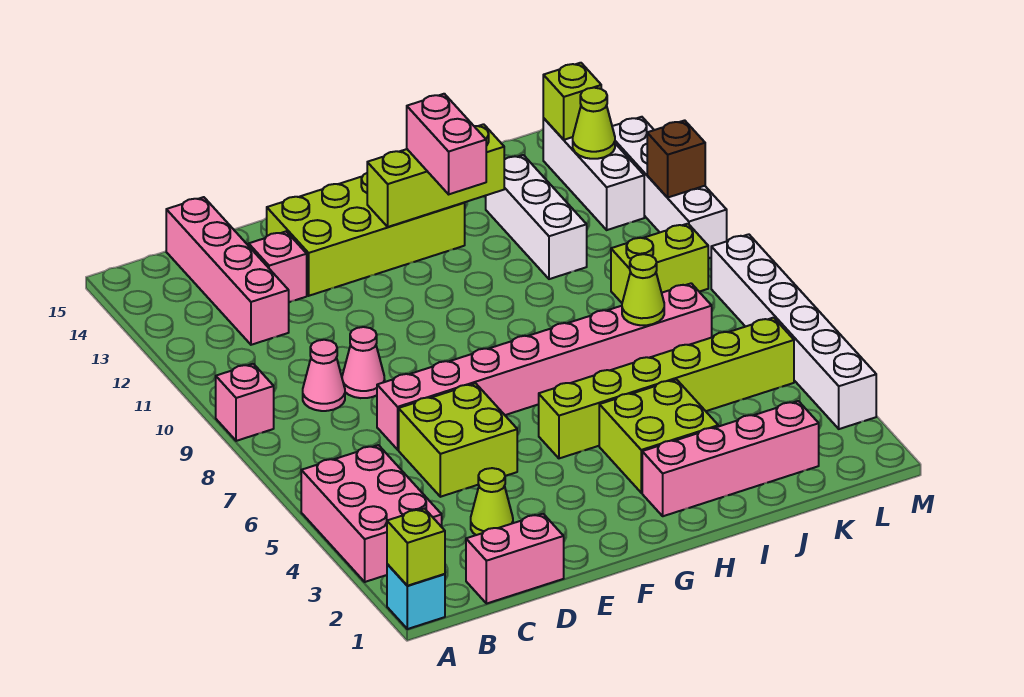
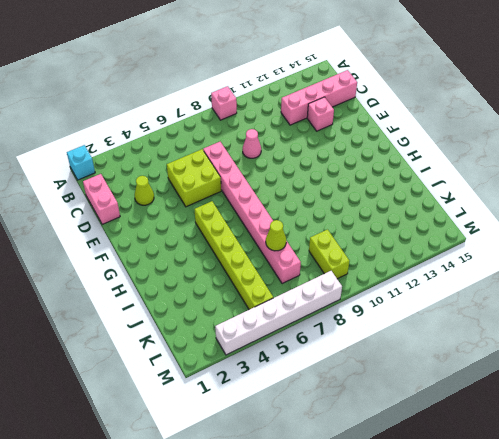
none -> pink 2x3 brick [301,445,442,582]
none -> pink 1x1 cone [303,340,345,411]
none -> lime 2x4 brick [267,173,465,296]

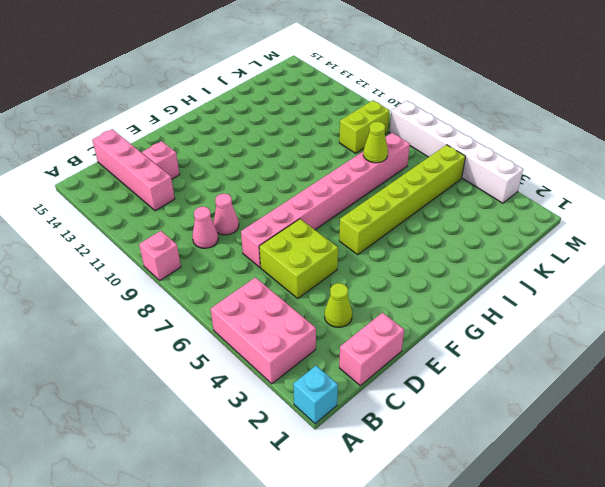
none -> lime 2x4 brick [267,173,465,296]
none -> pink 1x4 brick [642,401,819,516]
none -> lime 2x2 brick [599,379,718,493]

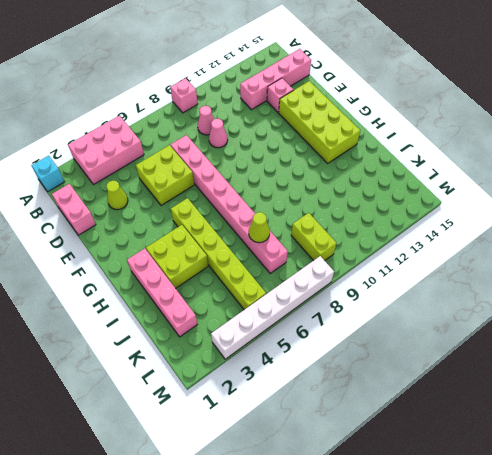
none -> white 1x3 brick [486,155,587,279]
none -> white 1x3 brick [543,118,644,230]
none -> white 1x4 brick [612,117,727,258]

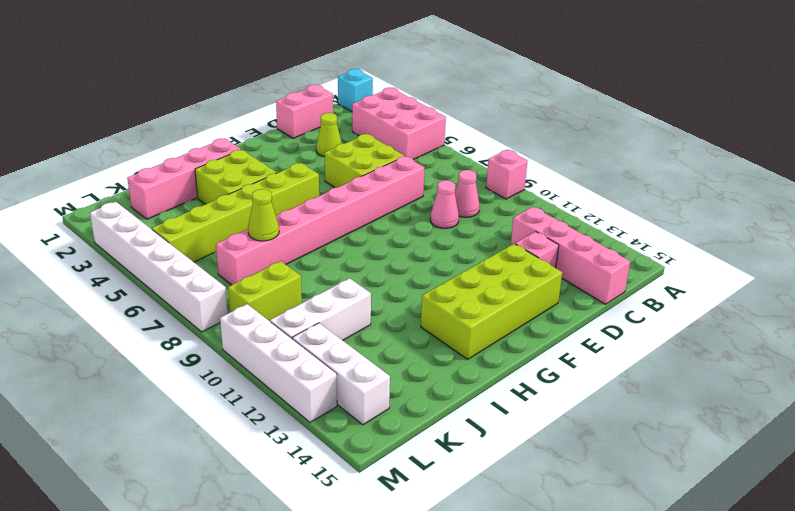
white 1x3 brick [270,278,371,340] -> white 1x3 brick turned to [486,155,587,279]
none -> lime 1x1 brick [387,509,445,586]
none -> lime 1x3 brick [367,124,504,227]
none -> lime 1x1 cone [573,88,615,159]

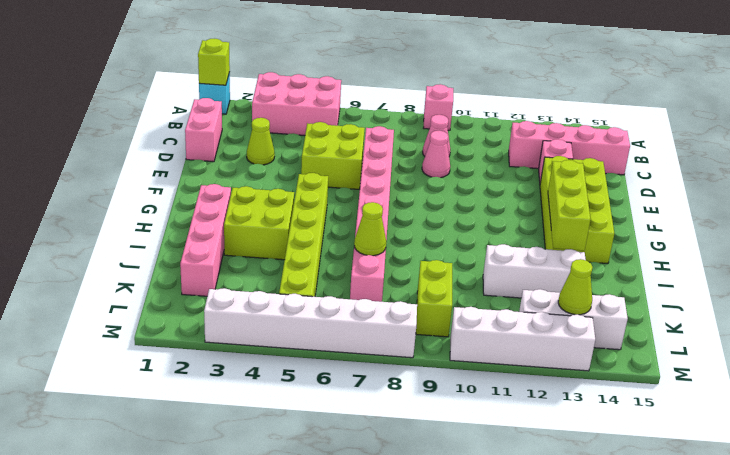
none -> lime 1x1 brick [543,63,601,140]
none -> brown 1x1 brick [647,120,705,198]
none -> pink 1x2 brick [407,94,486,194]

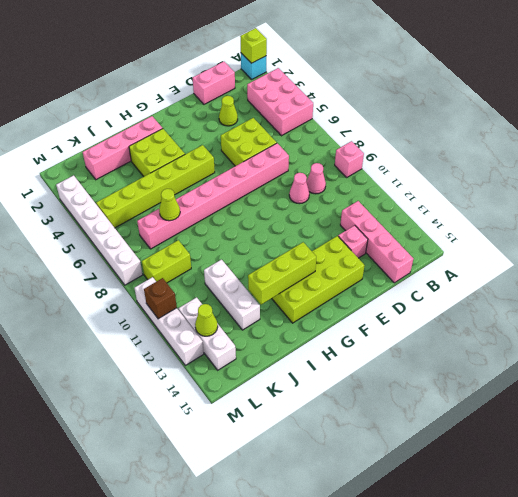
none -> lime 1x1 brick [543,63,601,140]
none -> pink 1x2 brick [407,94,486,194]

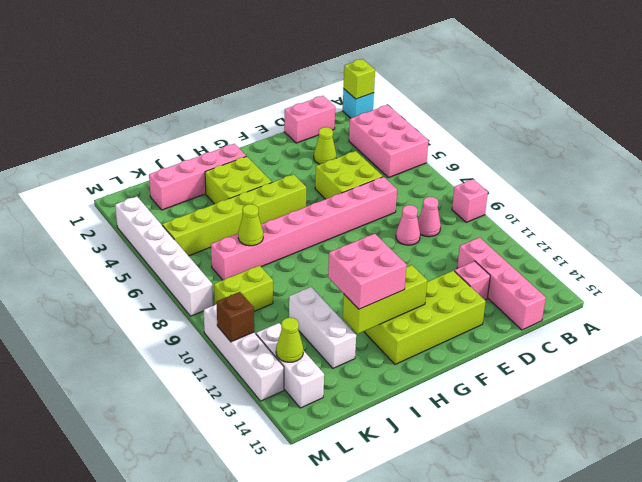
pink 2x2 brick [328,234,407,309] -> pink 1x2 brick [407,94,486,194]
none -> lime 1x1 brick [543,63,601,140]

